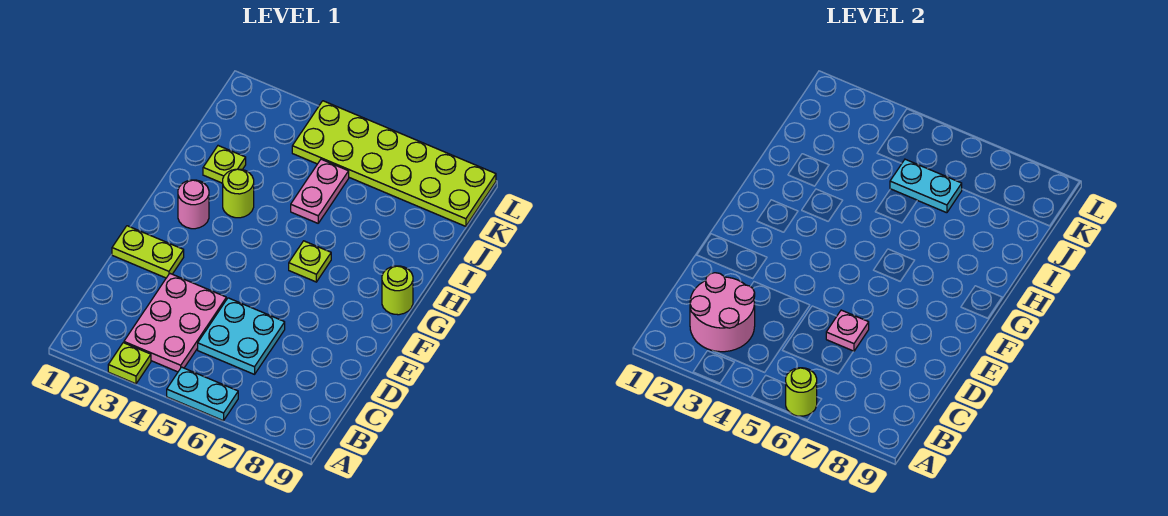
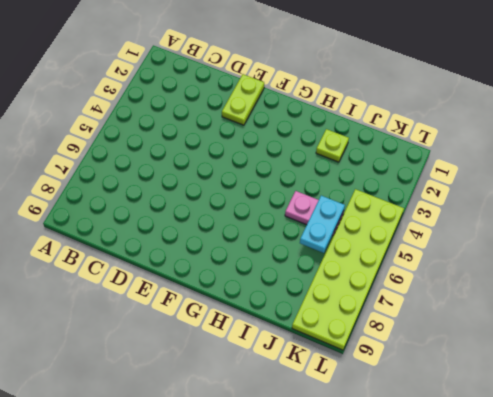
none -> lime 1x1 plate [108,343,151,384]
none -> cyan 1x2 plate [167,367,238,421]
none -> pink 2x3 plate [124,274,226,372]

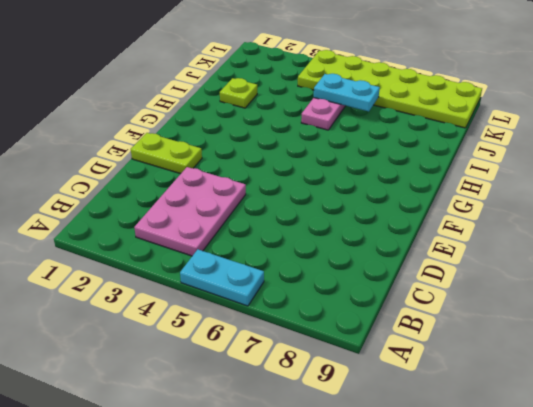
none -> lime 1x1 plate [108,343,151,384]
none -> cyan 2x2 plate [198,298,285,374]
none -> pink 1x1 round brick [178,180,209,229]

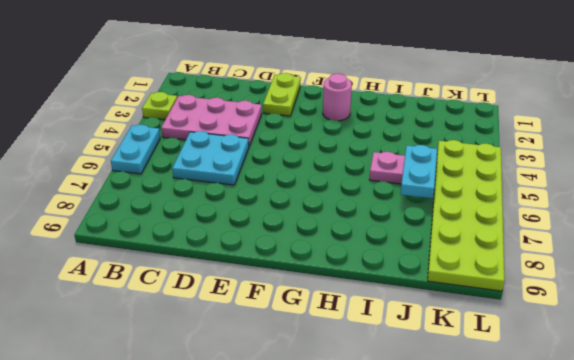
none -> lime 1x1 plate [289,241,331,282]
none -> lime 1x1 round brick [382,266,413,315]
none -> lime 1x1 round brick [223,169,254,218]

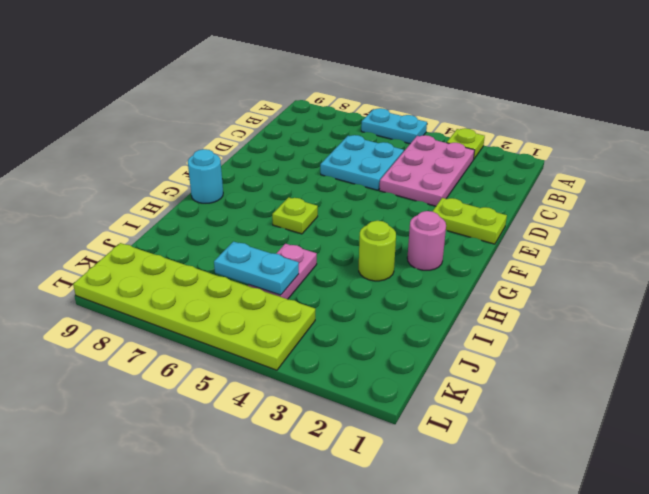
cyan 1x1 round brick [188,149,223,203] -> lime 1x1 round brick [382,266,413,315]
none -> lime 1x1 plate [203,146,246,183]
none -> lime 1x1 round brick [786,368,817,416]
none -> pink 2x2 round brick [690,273,755,352]

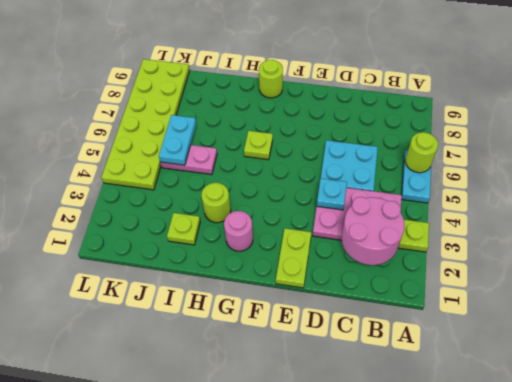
cyan 1x1 plate [317,178,347,210] -> none
none -> pink 1x1 plate [826,310,869,351]

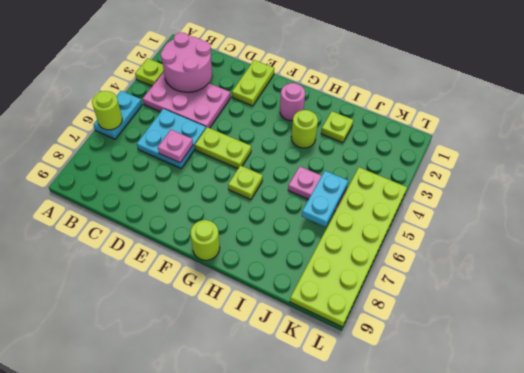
lime 1x2 plate [195,127,251,169] -> none

